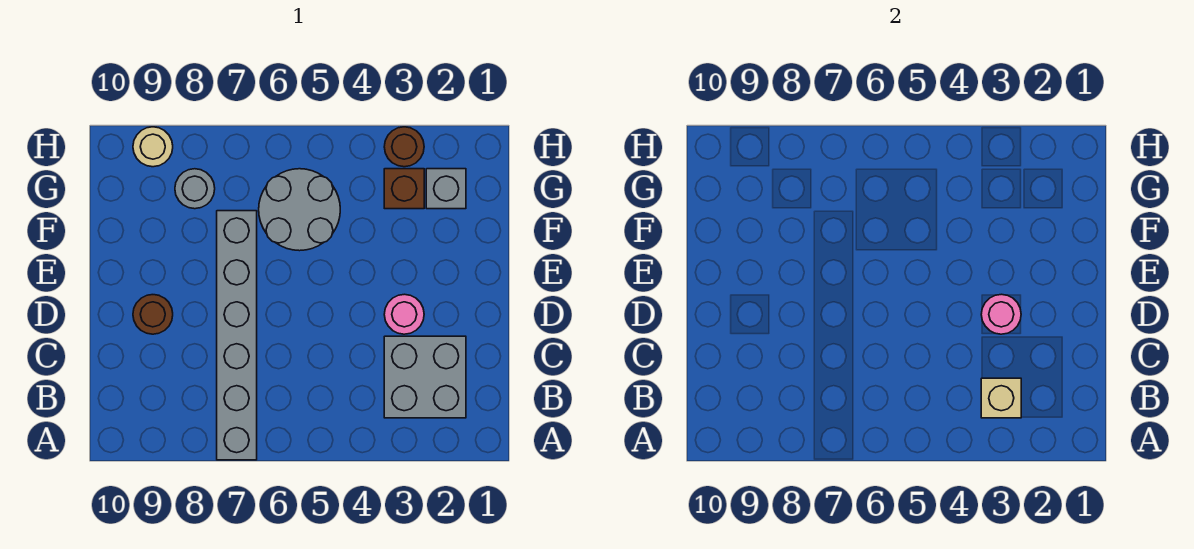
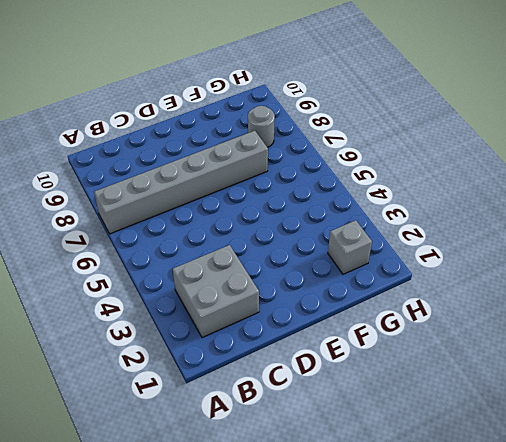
none -> pink 1x1 round brick [384,294,424,334]
none -> brown 1x1 round brick [133,295,173,334]
none -> grey 2x2 round brick [259,169,340,251]

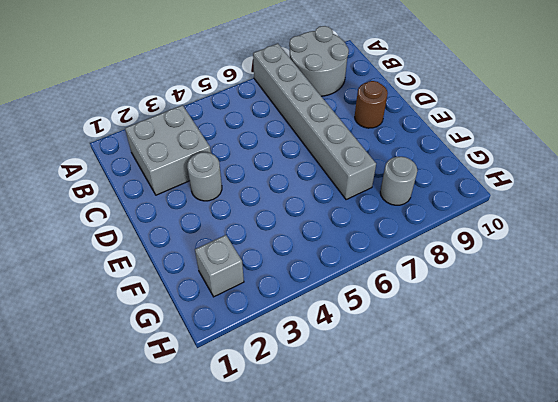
grey 2x2 round brick [289,26,349,96] -> grey 2x2 round brick moved to [259,169,340,251]
grey 1x1 round brick [187,152,222,201] -> pink 1x1 round brick [384,294,424,334]
none -> brown 1x1 brick [384,169,424,209]
none -> brown 1x1 round brick [384,127,424,167]
none -> tan 1x1 round brick [133,127,173,167]

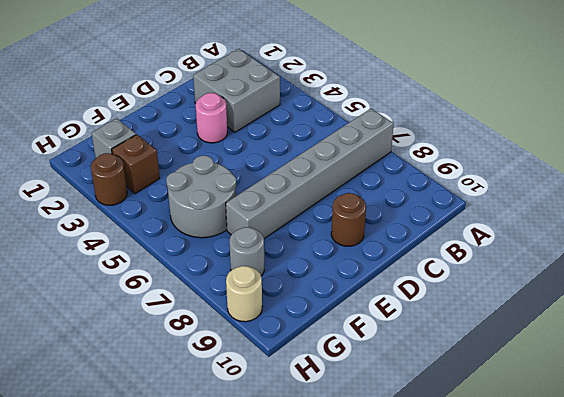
none -> tan 1x1 brick [981,378,1021,418]
none -> pink 1x1 round brick [981,294,1021,334]

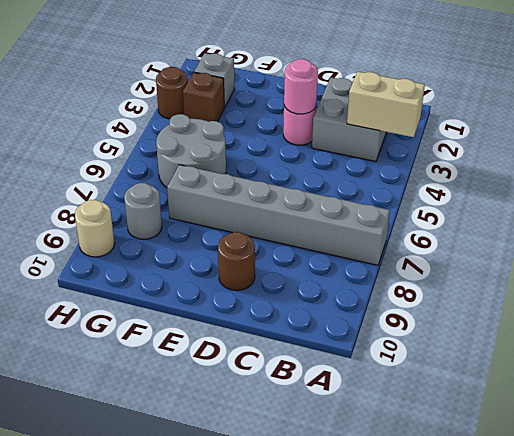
tan 1x2 brick [347,72,425,137] -> tan 1x1 brick [981,378,1021,418]

